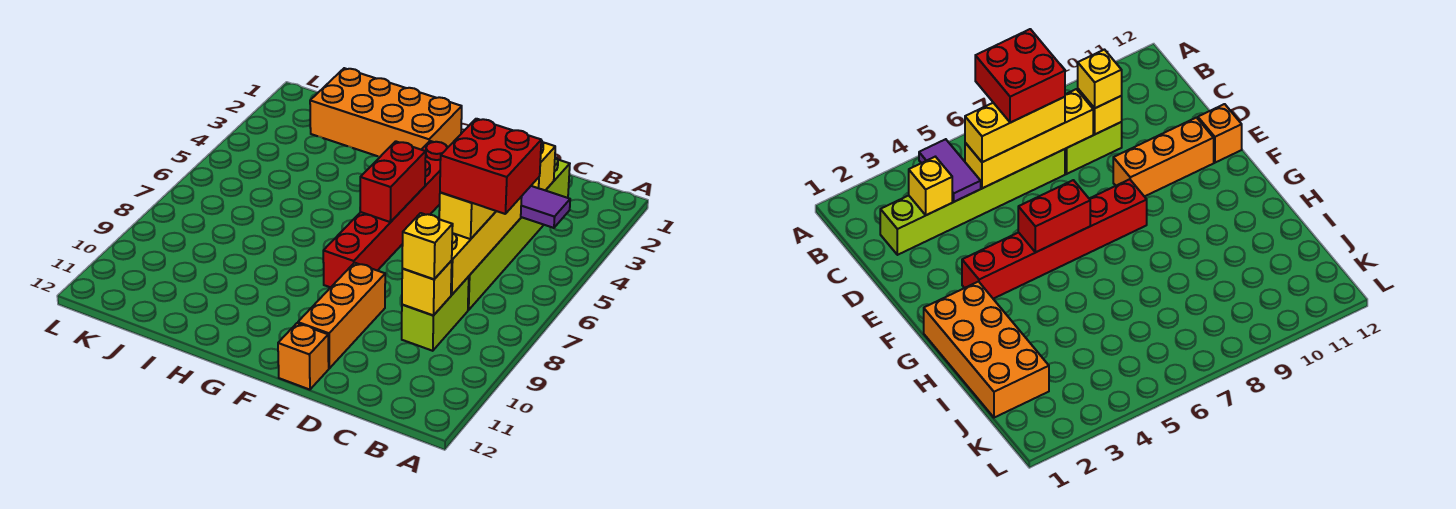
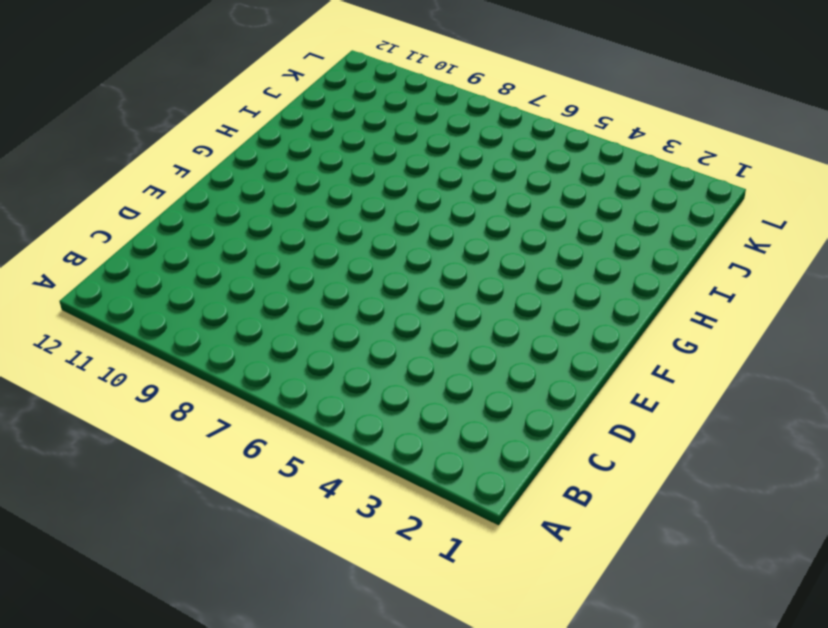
none -> lime 1x6 brick [468,157,570,310]
none -> lime 1x2 brick [402,277,469,351]
none -> orange 1x3 brick [298,263,385,368]

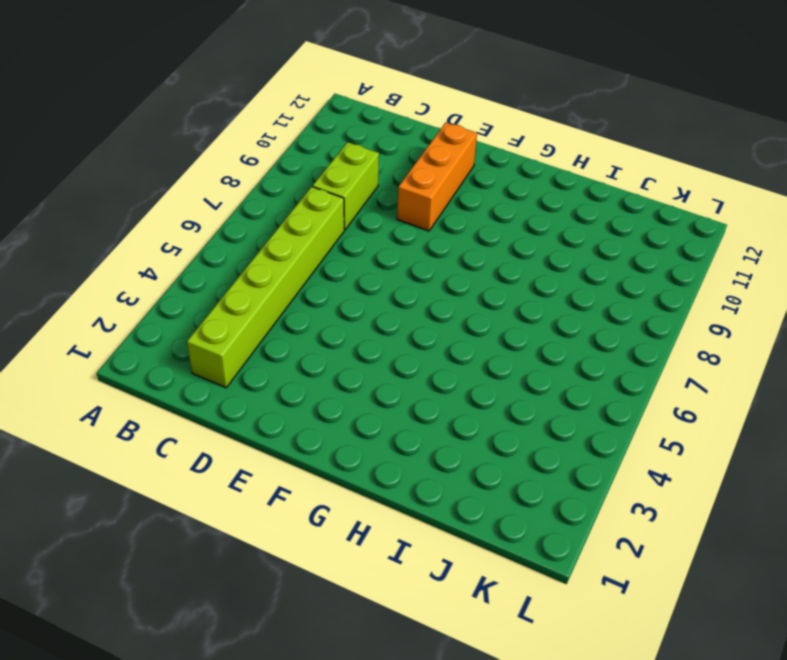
none -> orange 1x1 brick [278,323,329,390]
none -> red 1x6 brick [323,141,448,287]
none -> orange 2x4 brick [310,68,462,157]

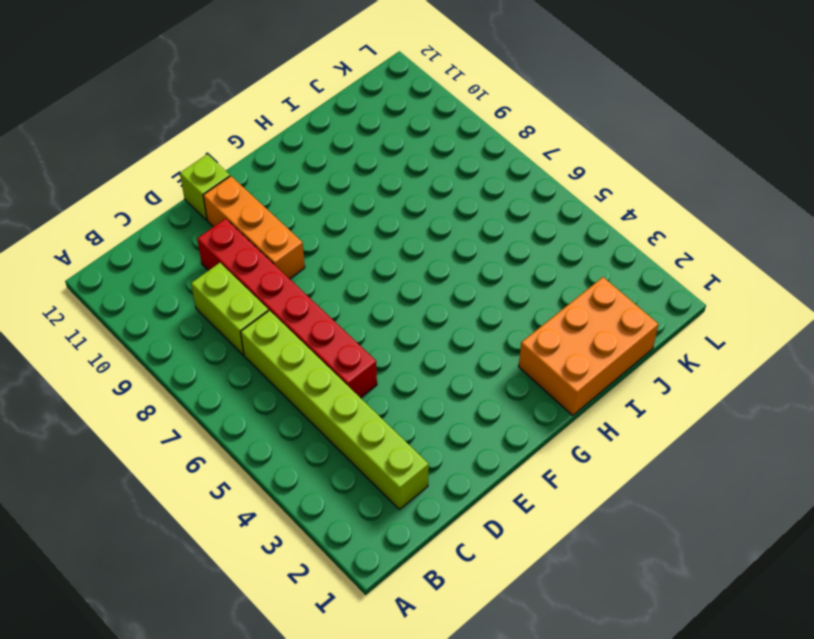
red 1x6 brick [197,219,377,398] -> red 1x6 brick moved to [323,141,448,287]
lime 1x1 brick [180,154,230,220] -> orange 1x1 brick [278,323,329,390]
orange 2x3 brick [519,277,659,416] -> orange 2x4 brick [310,68,462,157]
none -> purple 1x2 tile [521,186,570,228]
none -> yellow 1x1 brick [531,140,555,190]
none -> yellow 1x4 brick [451,196,522,295]

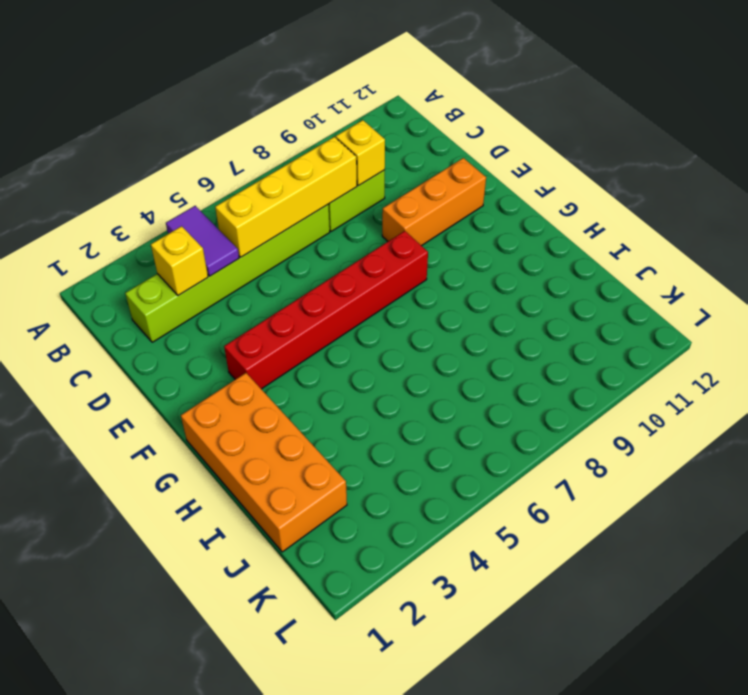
none -> orange 1x1 brick [278,323,329,390]
none -> red 1x2 brick [360,141,426,222]
none -> yellow 1x3 brick [439,192,496,239]

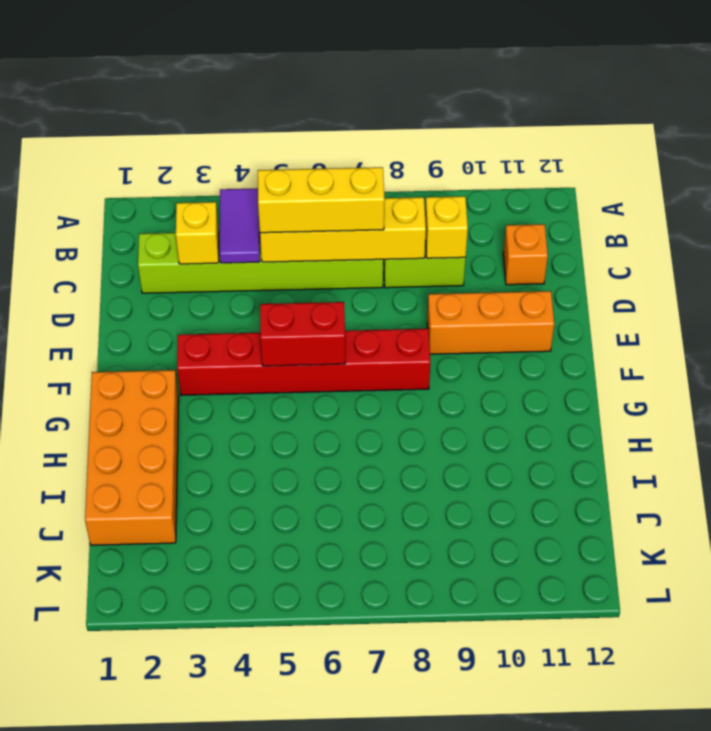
orange 1x1 brick [503,224,548,285] -> orange 1x1 brick moved to [278,323,329,390]
none -> yellow 1x1 brick [402,213,453,279]
none -> red 2x2 brick [440,119,541,214]

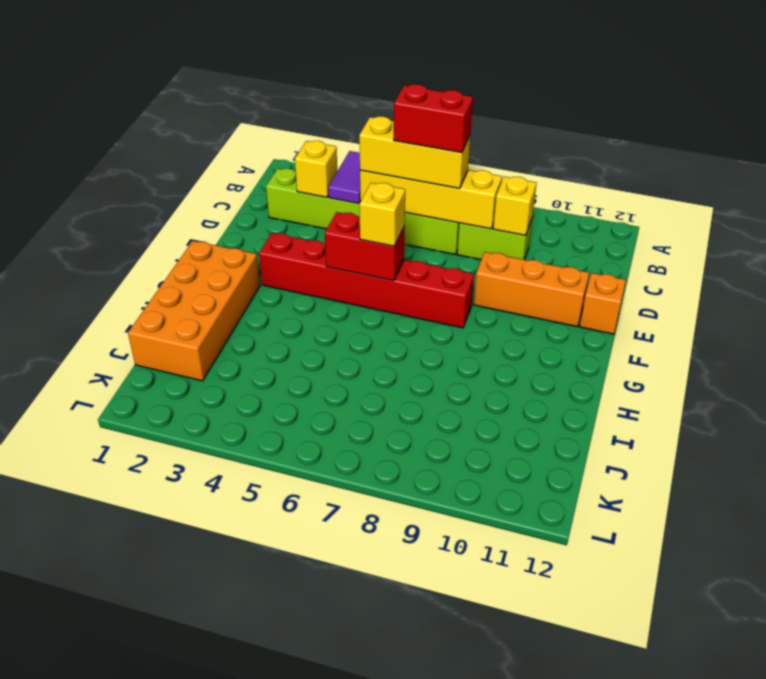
red 1x2 brick [394,84,473,153] -> red 2x2 brick [440,119,541,214]
yellow 1x1 brick [359,183,405,246] -> yellow 1x1 brick moved to [402,213,453,279]

